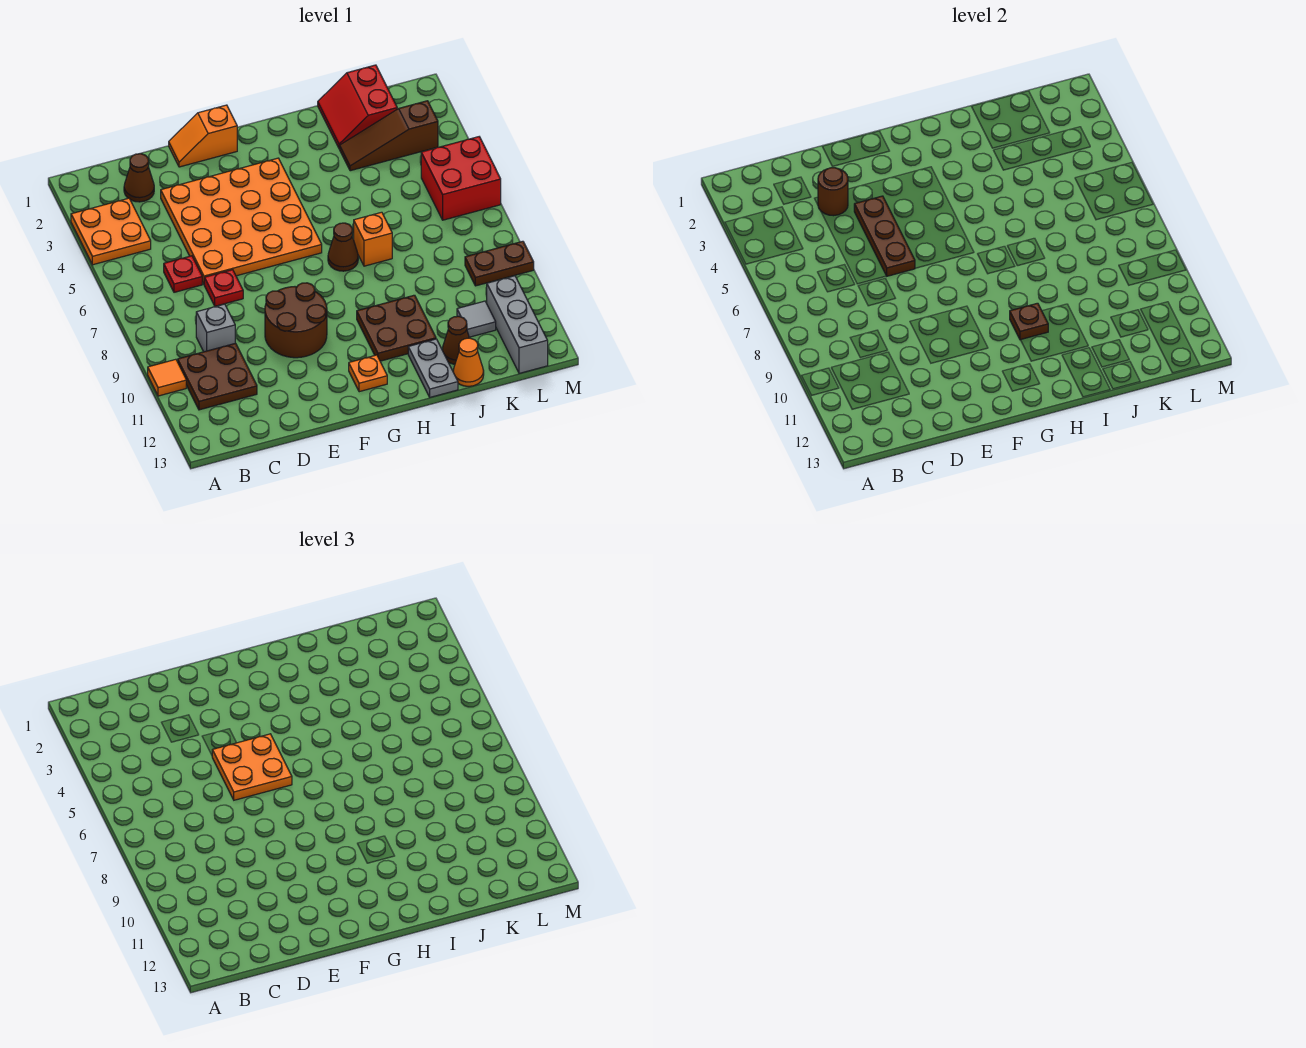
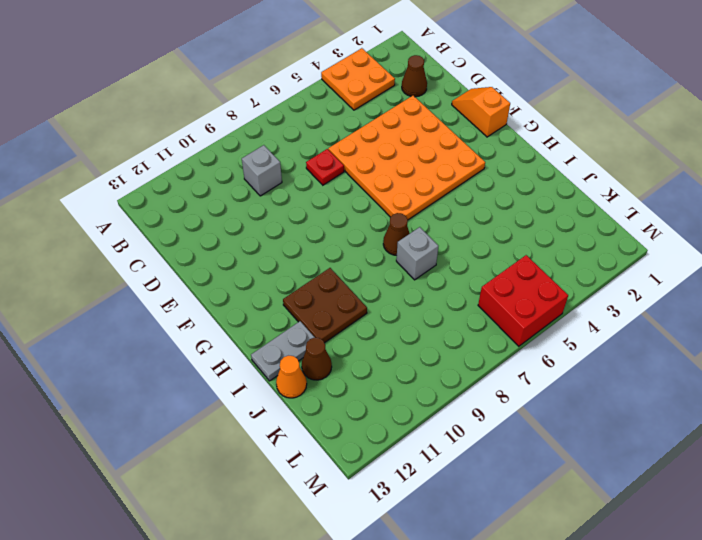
grey 1x1 brick [396,227,438,280] -> orange 1x1 brick [354,212,392,266]
none -> orange 1x1 tile [148,359,186,396]
none -> brown 2x2 plate [178,343,257,410]
none -> red 1x1 plate [164,256,202,292]

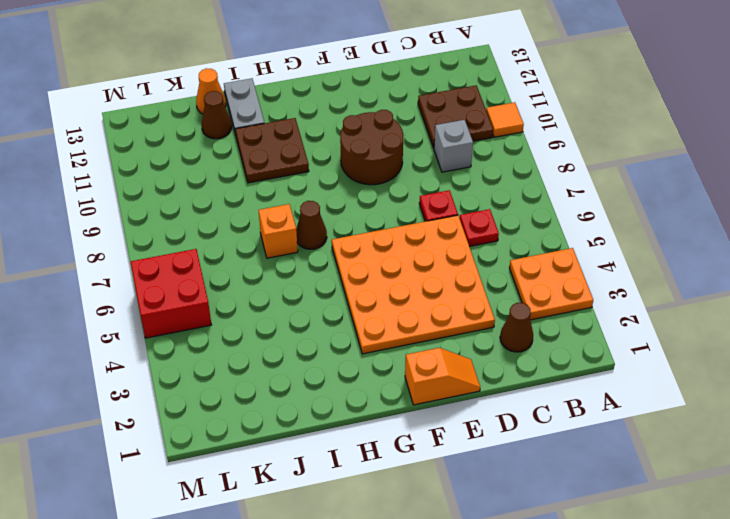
none -> orange 1x1 plate [349,355,387,392]
none -> red 2x2 slope [318,65,397,149]
none -> brown 1x3 slope [340,101,438,171]

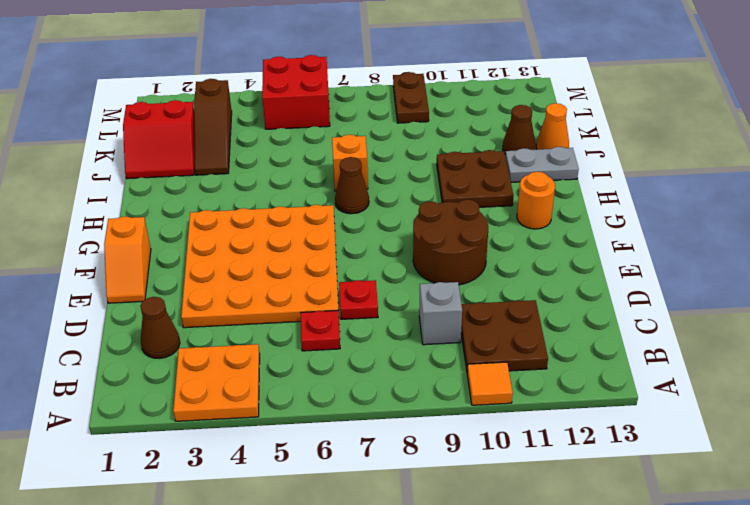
orange 1x1 round brick [517,172,555,229] -> orange 1x1 plate [349,355,387,392]
none -> grey 1x1 tile [457,301,496,337]
none -> grey 1x3 brick [487,276,548,373]
none -> brown 1x1 round brick [818,168,848,216]

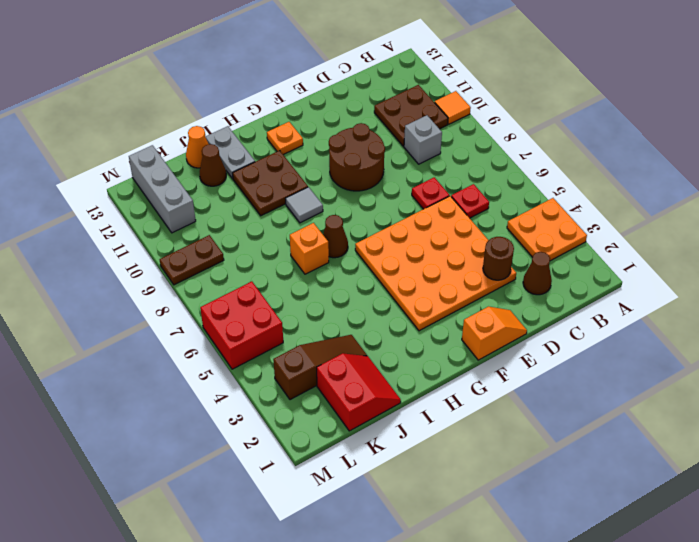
grey 1x1 tile [286,187,323,223] -> grey 1x1 tile moved to [457,301,496,337]
none -> brown 1x3 plate [854,196,915,276]
none -> brown 1x1 plate [1010,303,1048,340]
none -> orange 2x2 plate [212,734,292,800]

